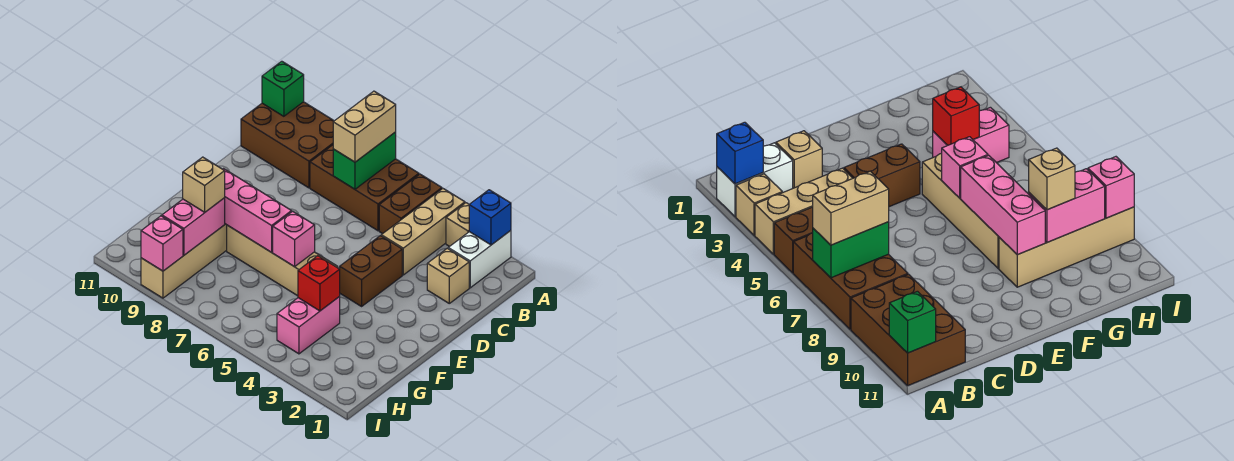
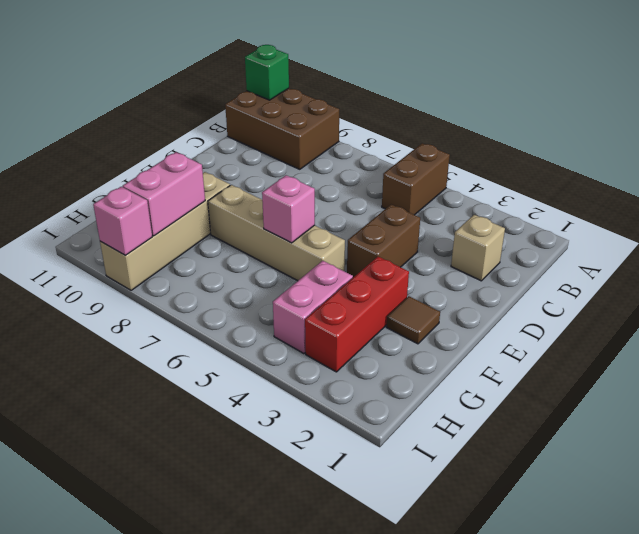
brown 1x1 tile [387,296,440,344] -> none
red 1x3 brick [305,257,409,372] -> none
none -> white 1x2 brick [448,231,511,288]
none -> tan 1x1 brick [446,203,469,246]
none -> tan 1x3 brick [381,189,465,275]

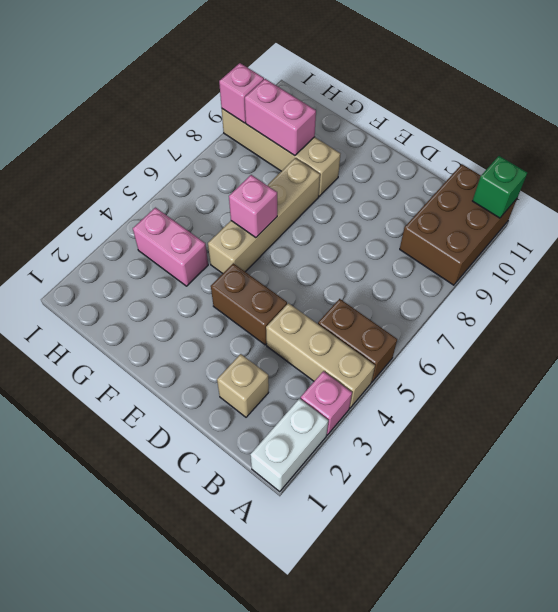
white 1x2 brick [250,399,328,491] -> white 1x2 brick turned to [448,231,511,288]
pink 1x1 brick [301,371,352,435] -> tan 1x1 brick [446,203,469,246]
none -> brown 2x3 brick [310,145,419,231]
none -> blue 1x1 brick [469,190,511,245]
none -> green 1x2 brick [333,132,396,189]

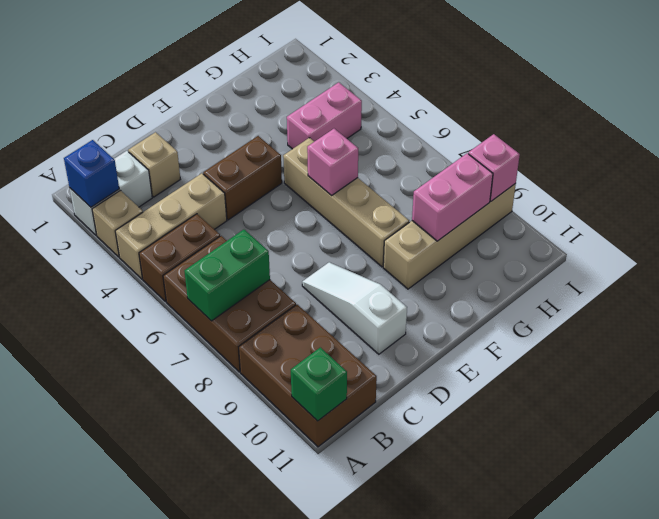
white 1x3 slope [302,262,407,354] -> none
none -> pink 1x3 brick [223,169,292,252]
none -> red 1x1 brick [298,256,340,311]
none -> tan 1x2 brick [333,91,396,162]

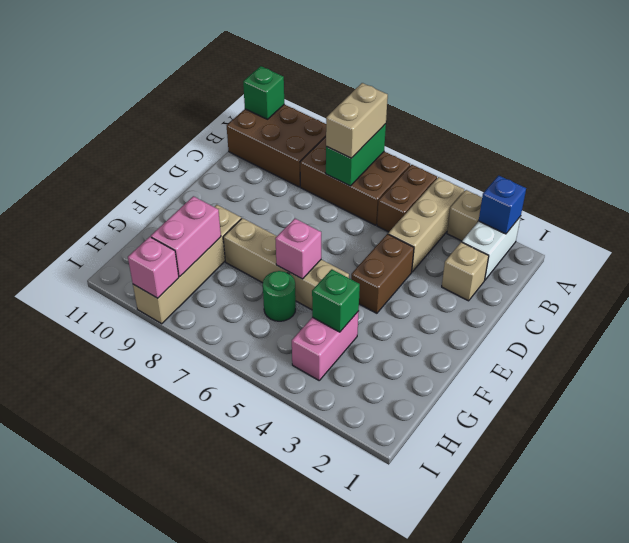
green 1x1 brick [312,269,360,332] -> red 1x1 brick [298,256,340,311]
green 1x1 round brick [263,271,296,321] -> none
none -> pink 1x3 brick [223,169,292,252]
none -> tan 1x1 brick [183,157,225,212]

